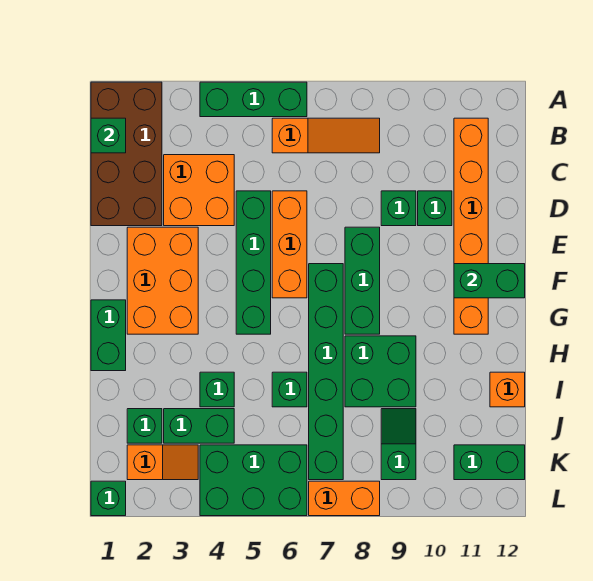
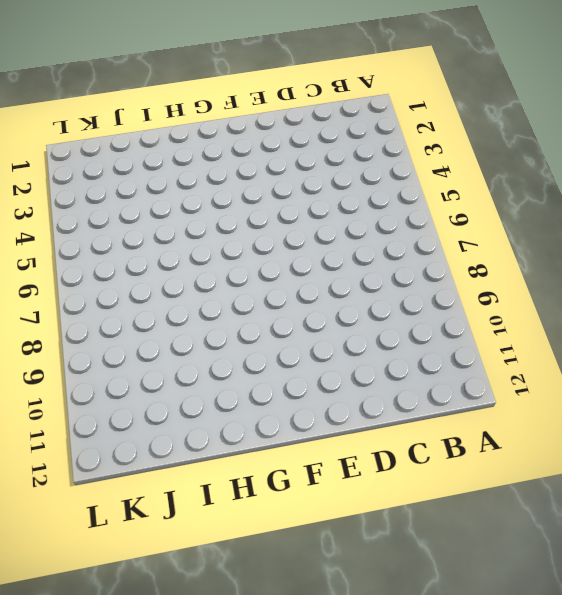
none -> brown 2x4 brick [91,82,162,226]
none -> green 1x3 brick [200,82,307,117]
none -> orange 1x3 slope [272,118,380,153]

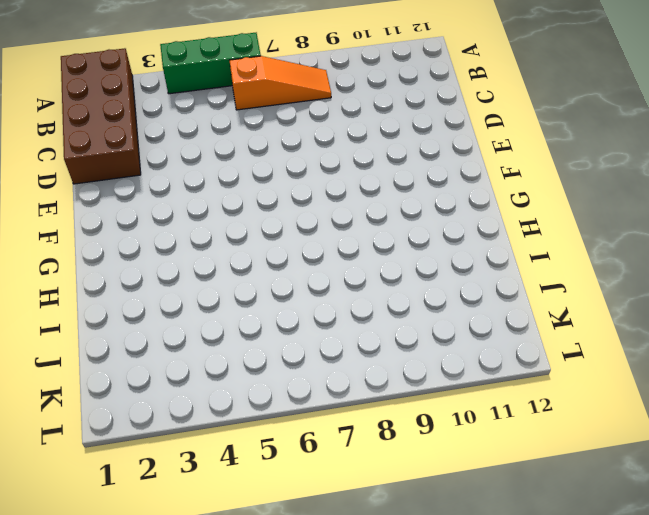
none -> orange 1x6 brick [454,118,488,334]
none -> orange 2x2 brick [164,155,234,226]
none -> green 1x4 brick [236,191,271,334]

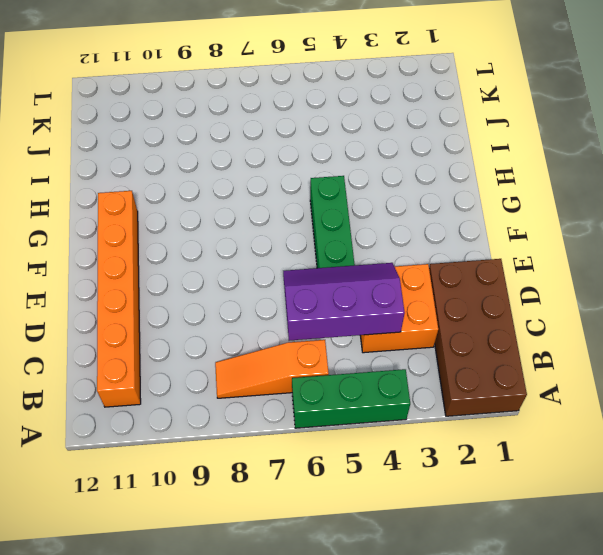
purple 2x3 slope [283,263,405,341] -> none
none -> orange 1x3 brick [272,191,307,298]
none -> green 1x1 brick [381,191,416,226]
none -> green 1x1 brick [418,191,452,226]

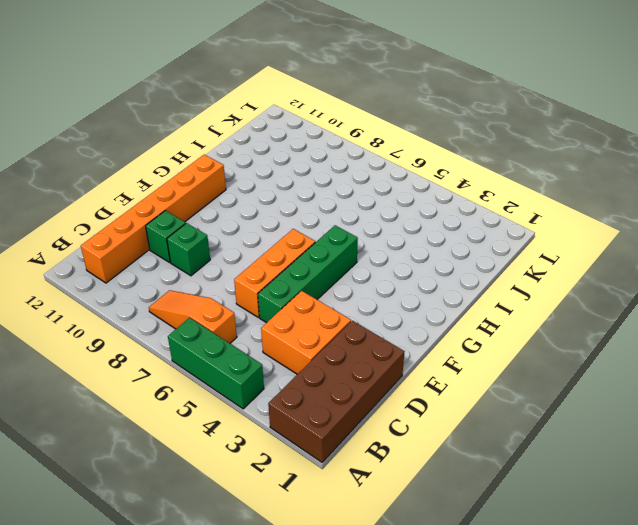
none -> orange 2x3 brick [127,227,198,334]
none -> green 1x3 brick [345,227,380,334]
none -> green 1x6 brick [309,264,343,480]

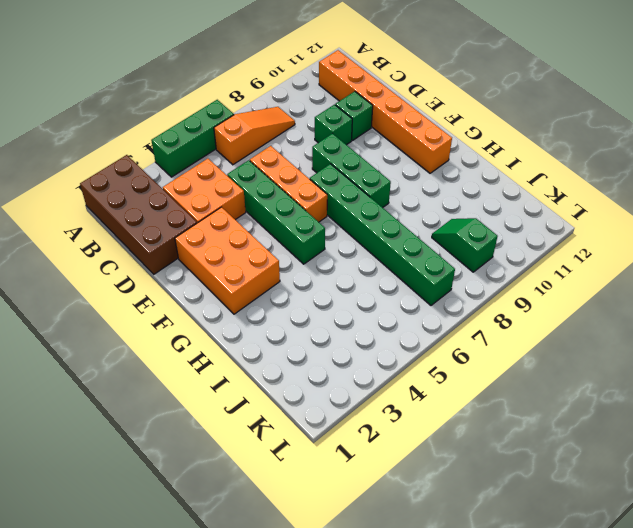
none -> green 1x2 brick [91,300,126,371]
none -> green 2x2 brick [345,336,416,407]
none -> green 1x1 brick [200,372,234,407]

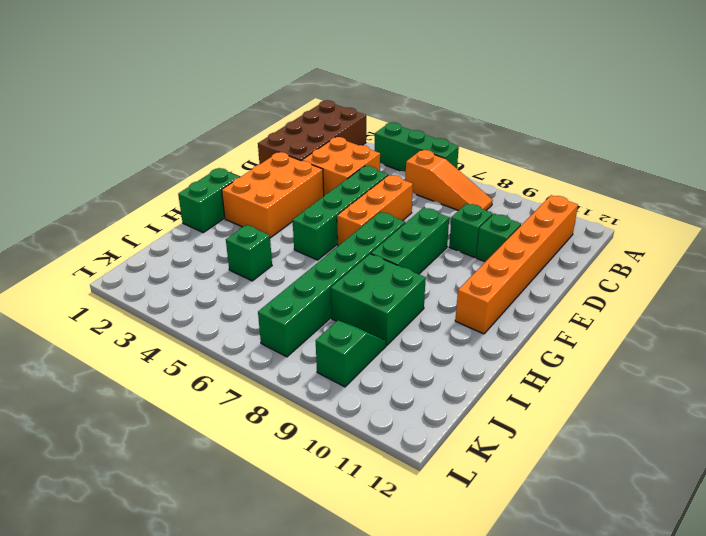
none -> green 1x1 brick [272,372,307,407]
none -> orange 1x1 brick [490,372,525,407]
none -> green 1x1 brick [127,409,162,443]

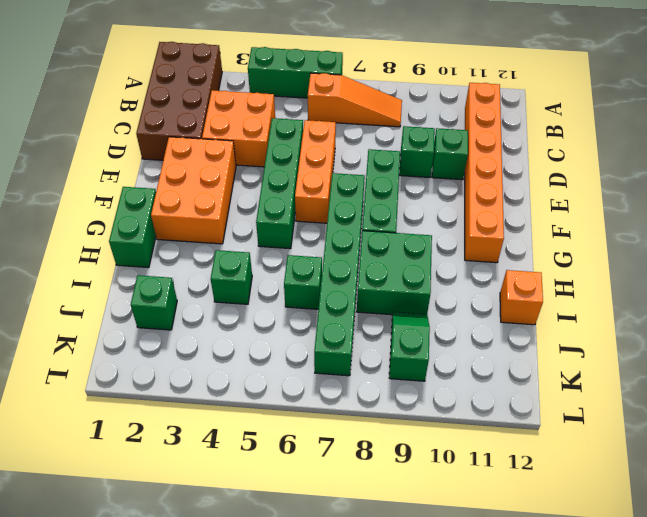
none -> green 1x2 brick [164,409,234,443]
none -> orange 1x2 slope [127,445,198,480]
none -> green 2x3 brick [200,445,307,516]

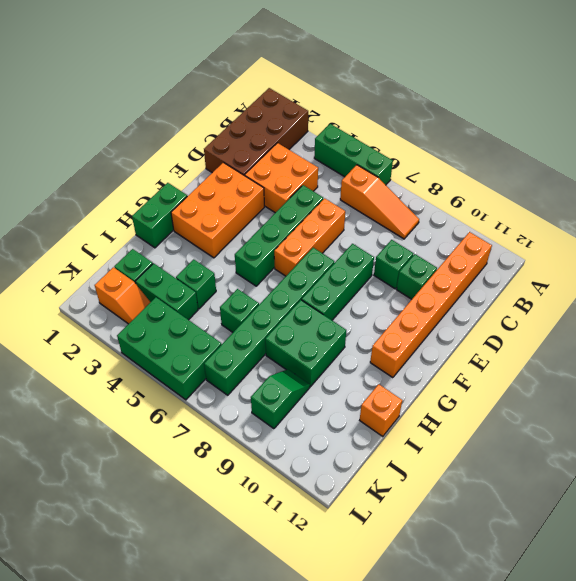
none -> green 1x2 brick [454,445,525,480]
none -> green 1x1 brick [91,481,126,516]
none -> orange 1x2 brick [309,481,380,516]

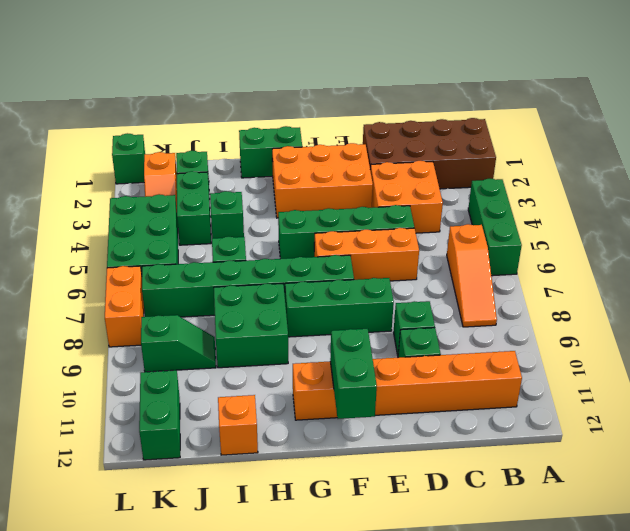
none -> green 1x1 brick [91,118,126,153]

